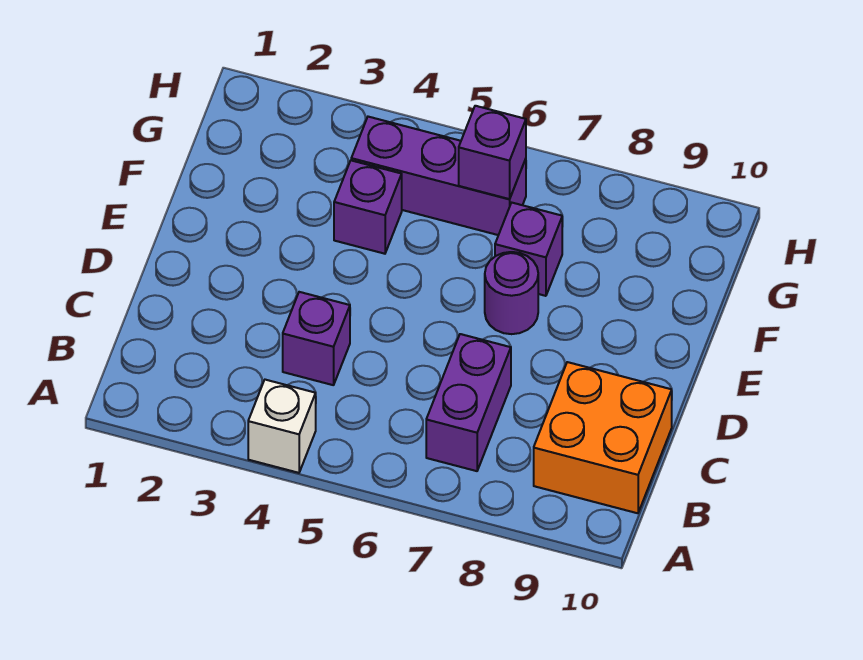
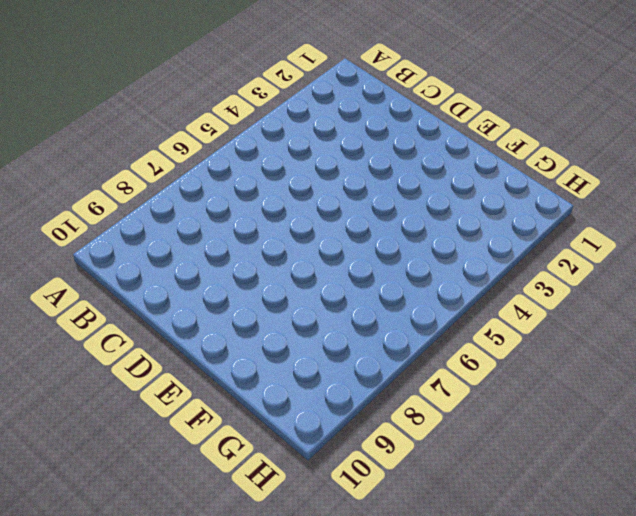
none -> white 1x1 brick [248,380,316,473]
none -> purple 1x2 brick [426,334,511,471]

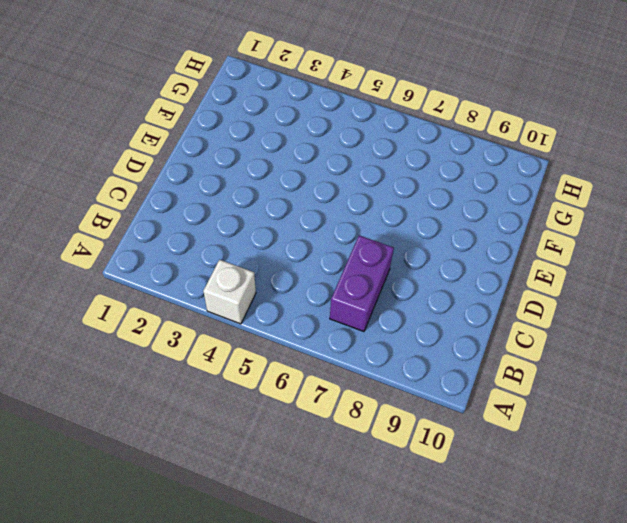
none -> orange 2x2 brick [534,362,672,513]
none -> purple 1x1 brick [283,292,350,385]

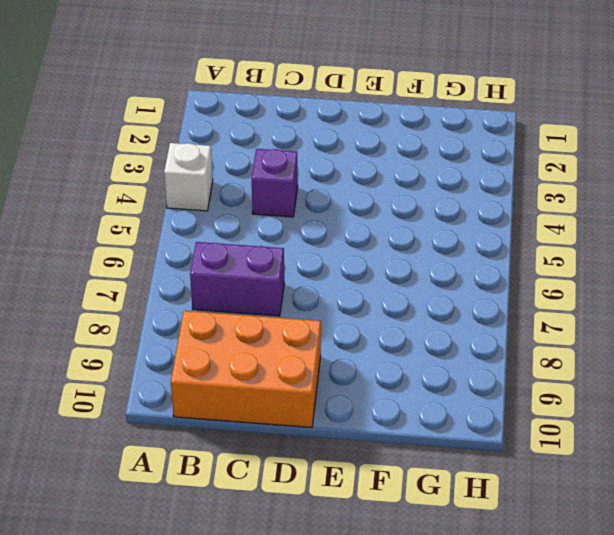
orange 2x3 brick [171,311,321,428] -> orange 2x2 brick [534,362,672,513]
none -> purple 1x1 round brick [485,252,538,334]
none -> purple 1x1 brick [334,160,402,254]

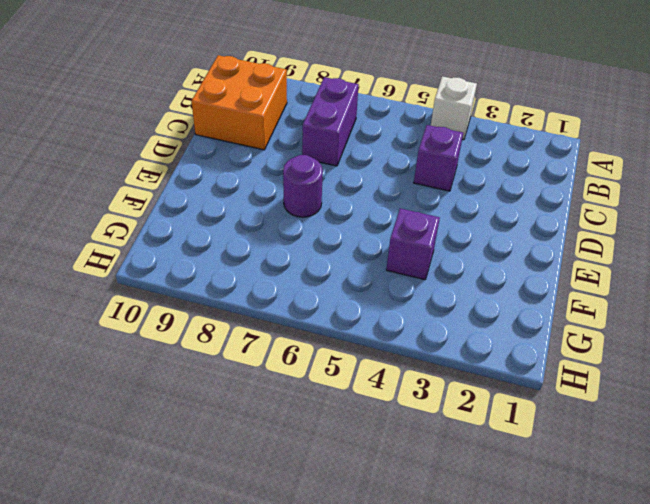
none -> purple 1x1 brick [495,203,562,296]
none -> purple 1x3 brick [351,117,526,235]

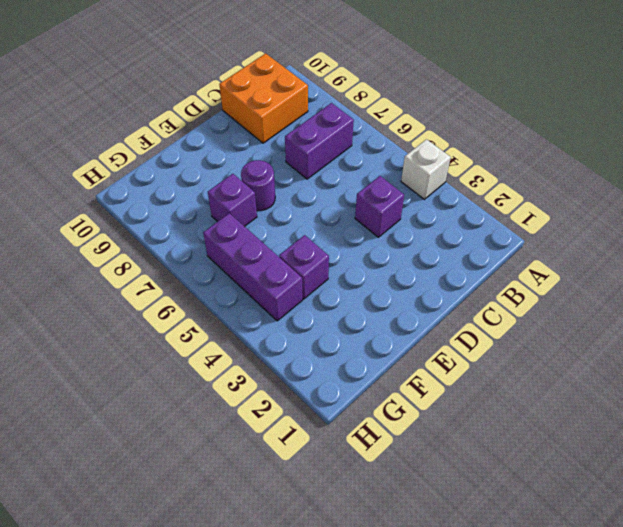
none -> purple 1x1 brick [459,106,526,199]

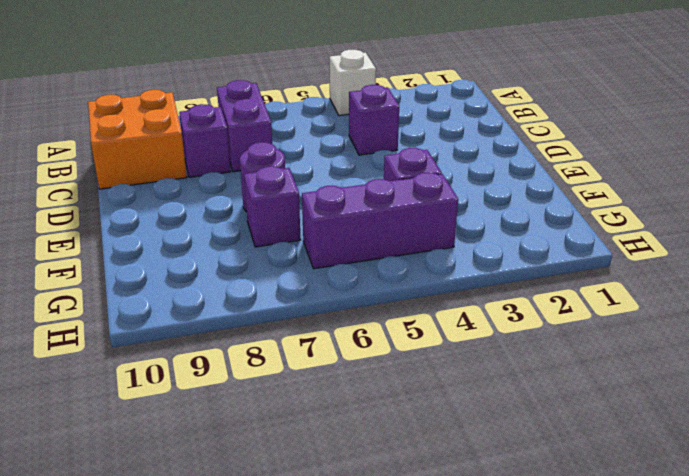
purple 1x1 brick [179,104,231,177] -> purple 1x1 brick moved to [459,106,526,199]

